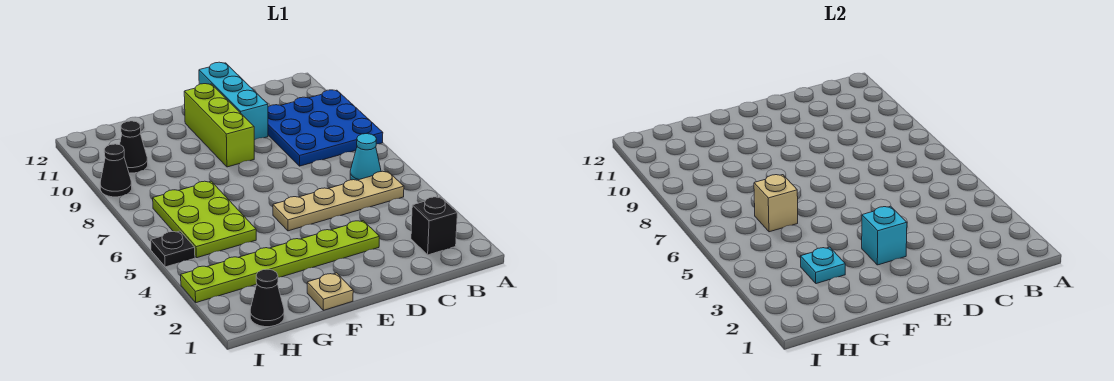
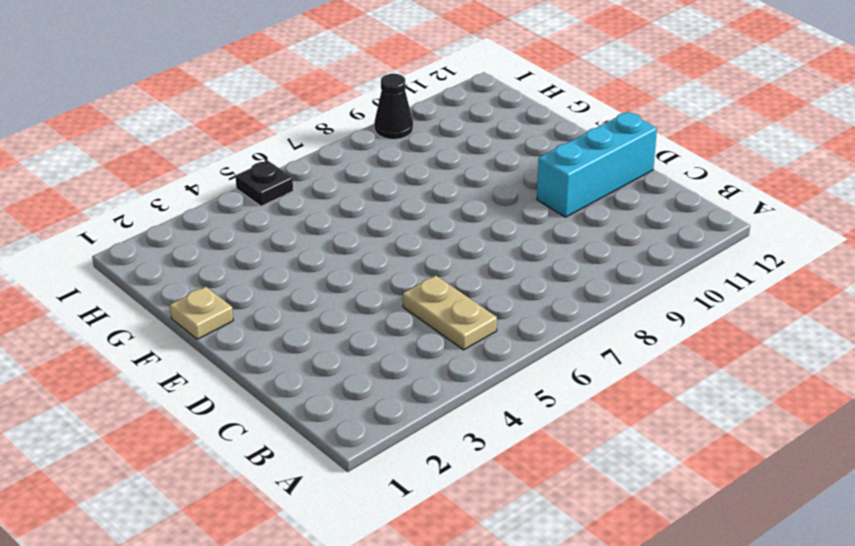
tan 1x2 plate [403,276,497,350] -> tan 1x4 plate [273,171,404,231]
none -> blue 3x3 plate [268,90,383,166]
none -> black 1x1 brick [411,197,457,255]
none -> cyan 1x1 cone [350,134,381,180]

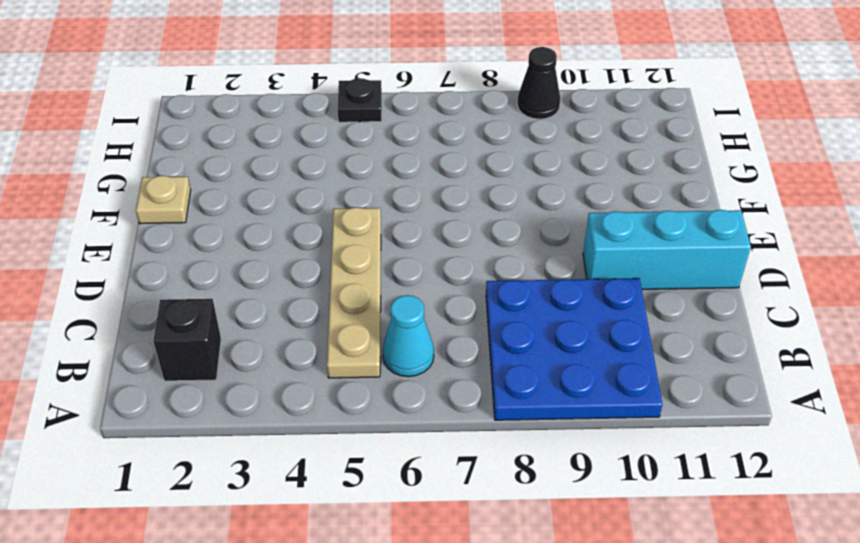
none -> lime 1x6 plate [181,221,379,303]
none -> lime 1x3 brick [184,84,254,167]
none -> lime 2x3 plate [153,181,256,258]

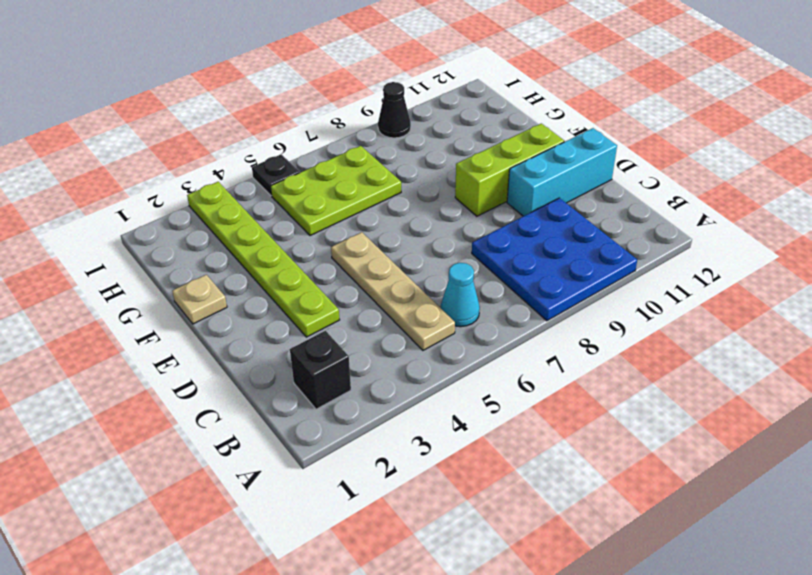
none -> black 1x1 cone [250,269,284,327]
none -> black 1x1 cone [120,121,148,173]
none -> cyan 1x1 brick [862,206,907,265]

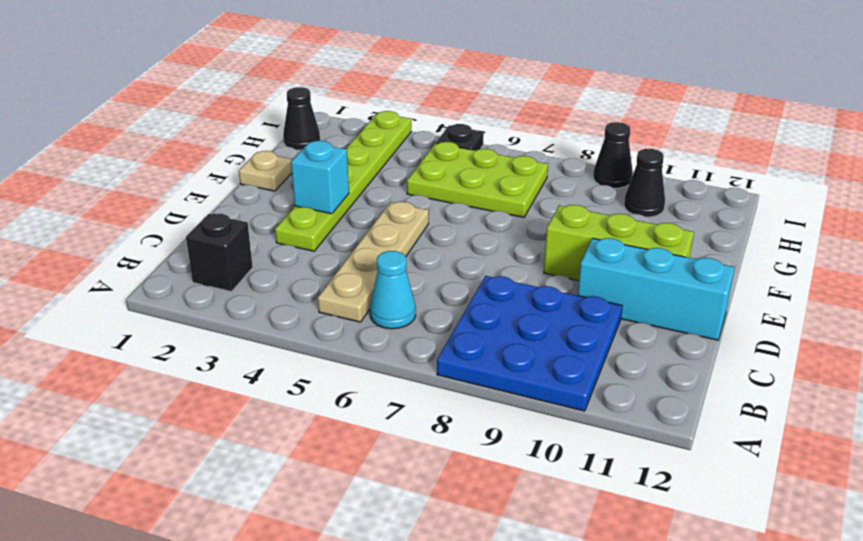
none -> cyan 1x1 plate [800,247,845,284]
none -> tan 1x1 brick [754,175,798,232]

